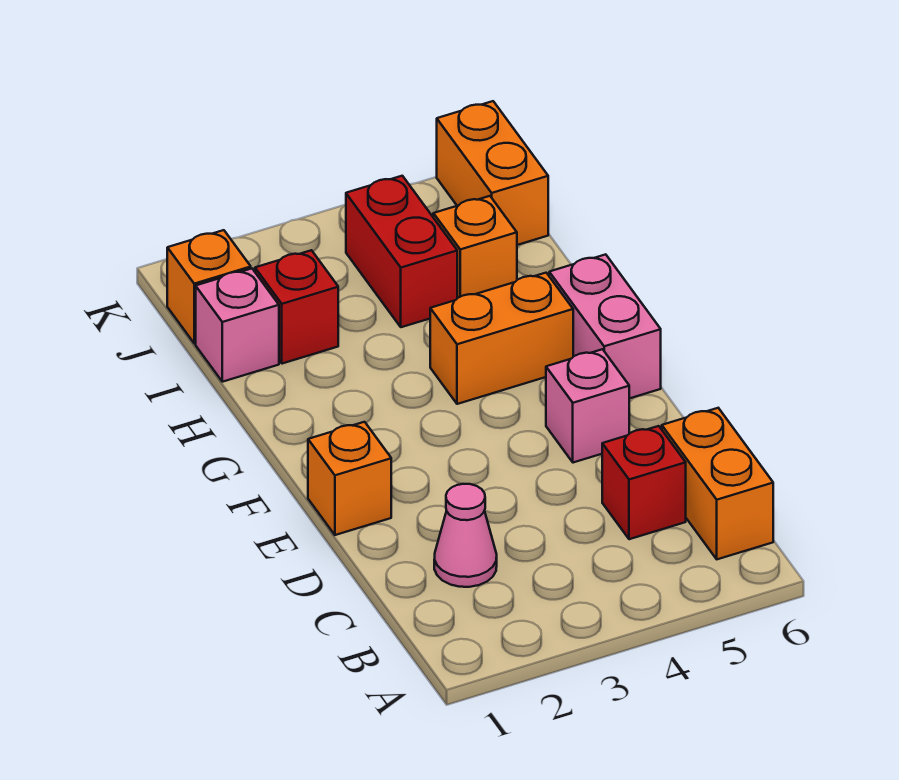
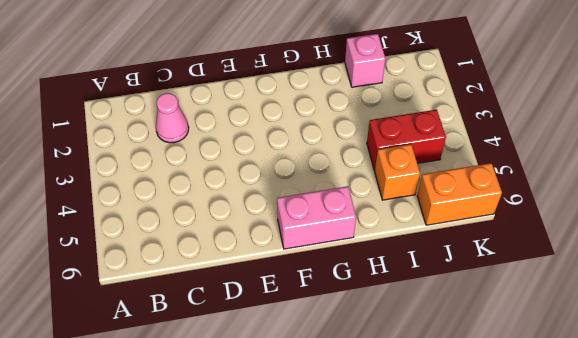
none -> orange 1x2 brick [662,408,773,559]
none -> red 1x1 brick [602,426,686,539]
none -> orange 1x1 brick [308,422,391,535]

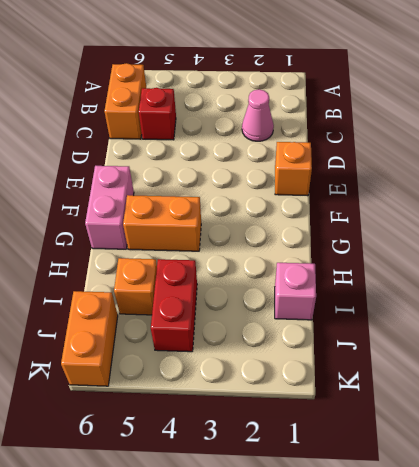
none -> pink 1x1 brick [546,349,629,463]
none -> red 1x1 brick [255,250,338,364]
none -> orange 1x1 brick [167,230,251,343]

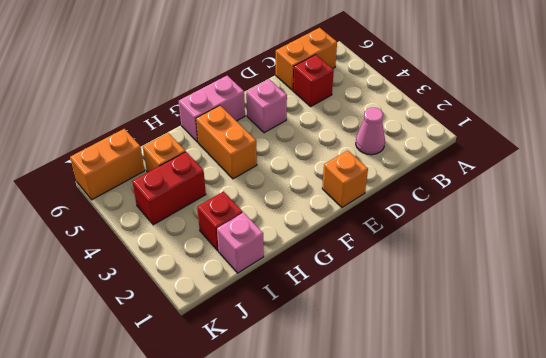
none -> orange 1x1 brick [167,230,251,343]

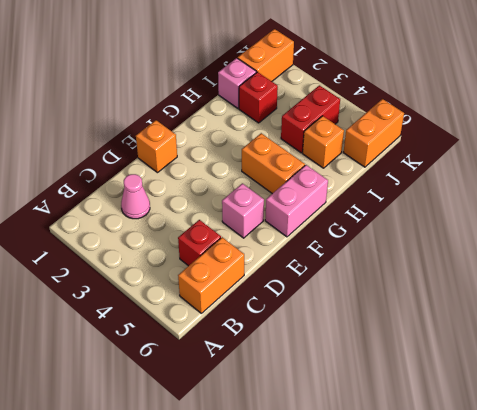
orange 1x2 brick [238,29,294,81] -> orange 1x1 brick [167,230,251,343]

